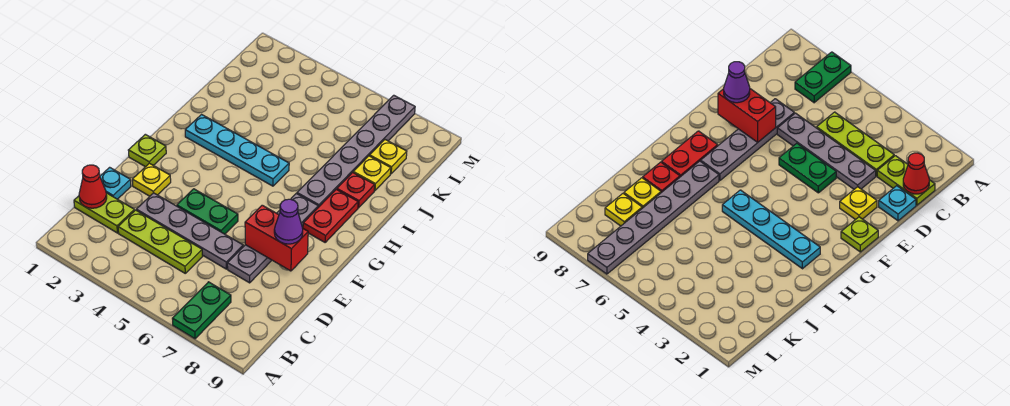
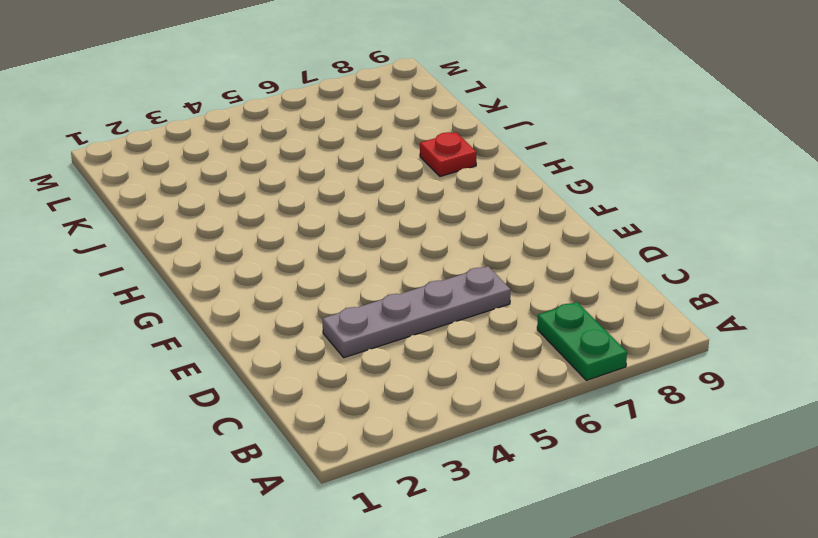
none -> lime 1x2 plate [74,193,135,233]
none -> lime 1x3 plate [118,210,203,273]
none -> cyan 1x1 plate [100,167,131,199]

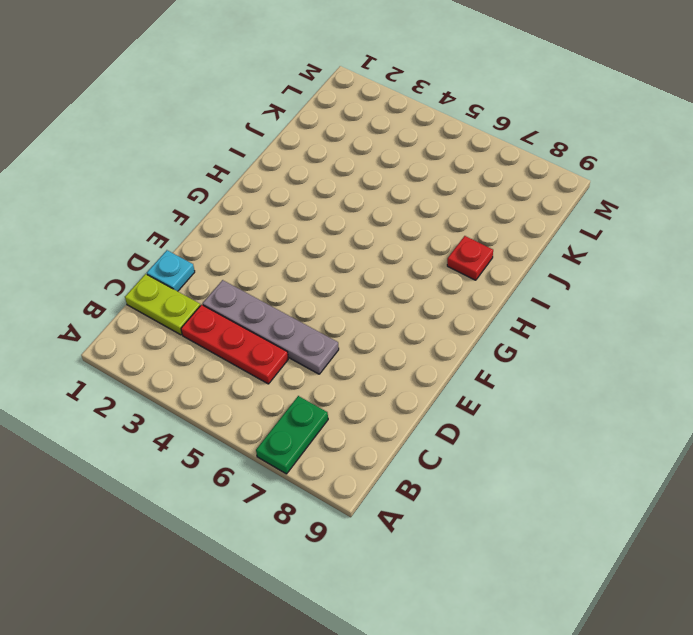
red 1x3 plate [181,305,288,384] -> lime 1x3 plate [118,210,203,273]
none -> grey 1x4 plate [227,193,318,283]
none -> yellow 1x1 plate [132,163,171,196]
none -> green 1x2 plate [177,189,238,234]

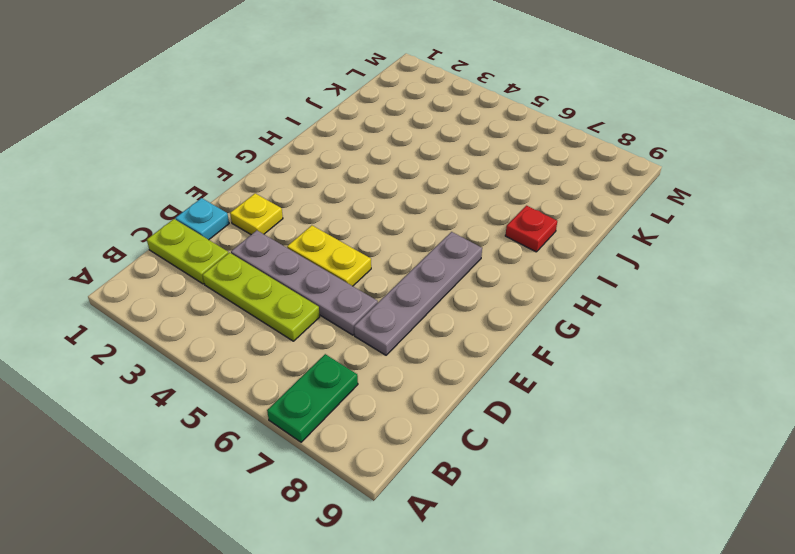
yellow 1x2 plate [287,225,371,286] -> green 1x2 plate [177,189,238,234]
none -> lime 1x1 plate [128,134,166,167]
none -> red 1x2 plate [303,189,358,242]
none -> cyan 1x4 plate [185,115,289,186]

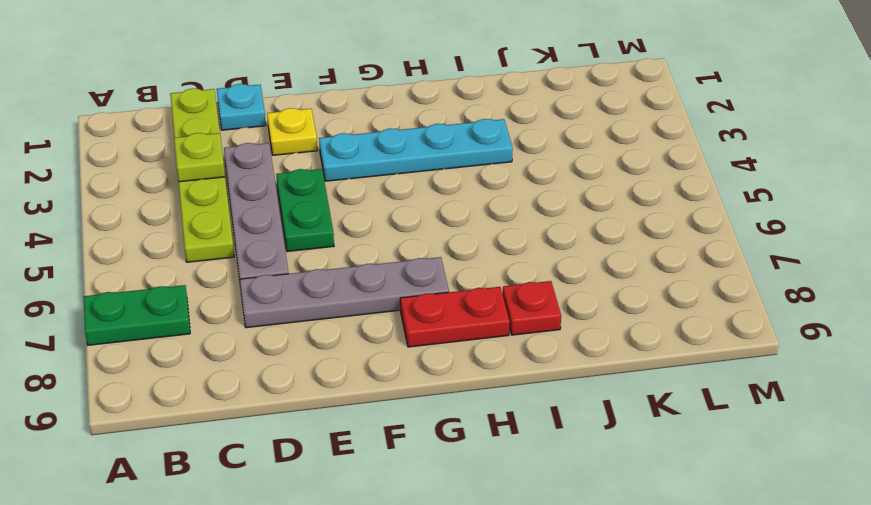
lime 1x1 plate [174,133,225,182] -> lime 1x1 plate moved to [128,134,166,167]
cyan 1x4 plate [319,119,513,181] -> cyan 1x4 plate turned to [185,115,289,186]
none -> grey 1x6 plate [297,95,415,207]
none -> yellow 1x1 plate [353,156,391,191]
none -> yellow 1x1 plate [370,140,407,174]

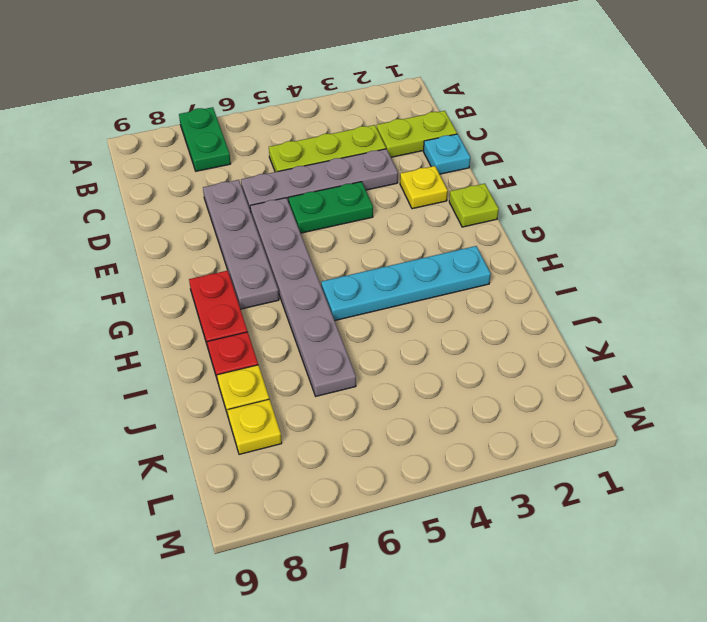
grey 1x6 plate [250,198,356,396] -> grey 1x6 plate moved to [297,95,415,207]
none -> red 1x1 cone [79,165,107,208]
none -> red 1x2 brick [245,205,308,271]
none -> purple 1x1 cone [274,199,303,244]

